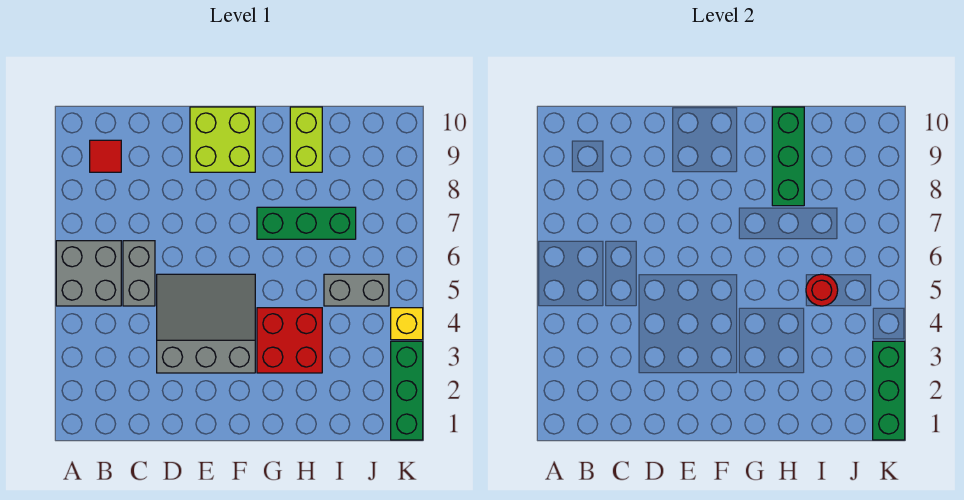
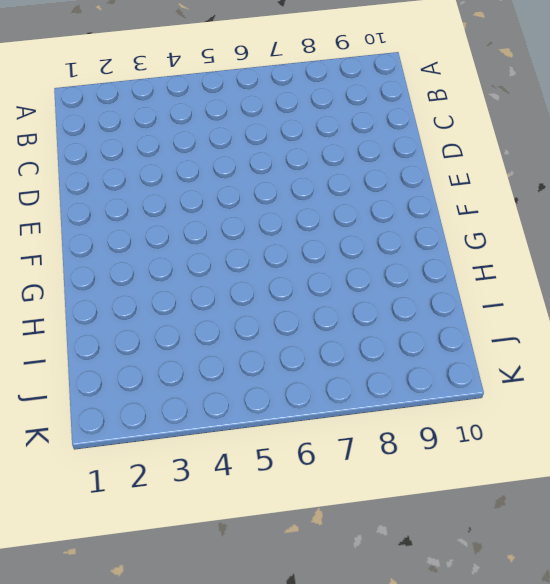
none -> grey 2x2 brick [56,241,121,306]
none -> red 1x1 tile [90,140,121,172]
none -> grey 1x2 brick [123,241,155,306]

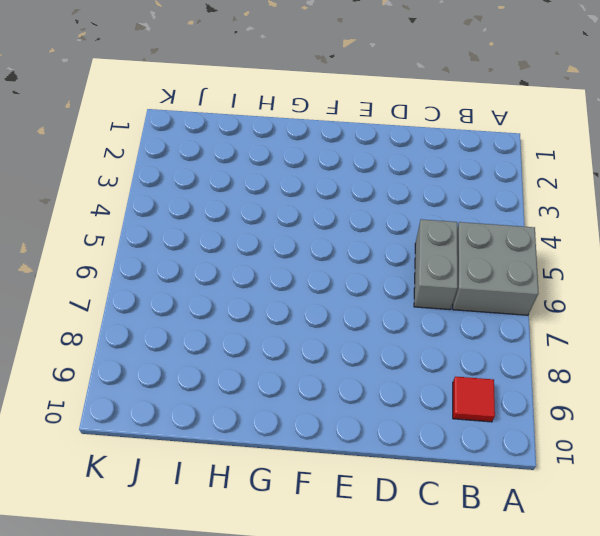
none -> grey 3x3 slope [157,274,255,373]
none -> lime 2x2 brick [190,107,255,172]
none -> red 2x2 brick [257,308,322,373]

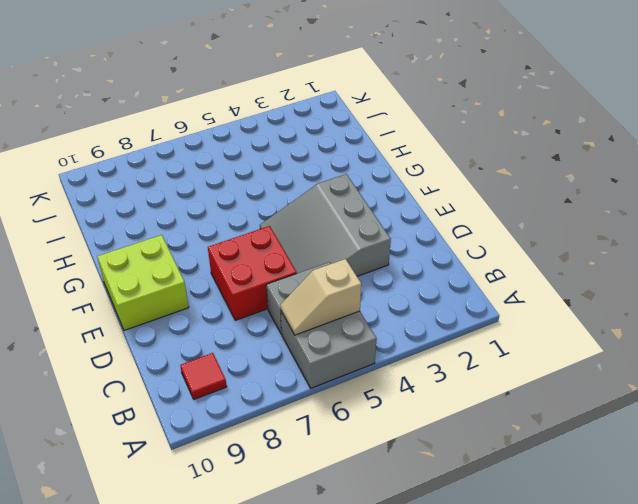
tan 1x2 slope [280,259,361,335] -> none
red 2x2 brick [208,226,297,320] -> red 2x2 brick moved to [257,308,322,373]
none -> green 1x3 brick [257,207,356,239]
none -> lime 1x2 brick [290,107,322,172]
none -> grey 1x2 brick [324,274,389,306]

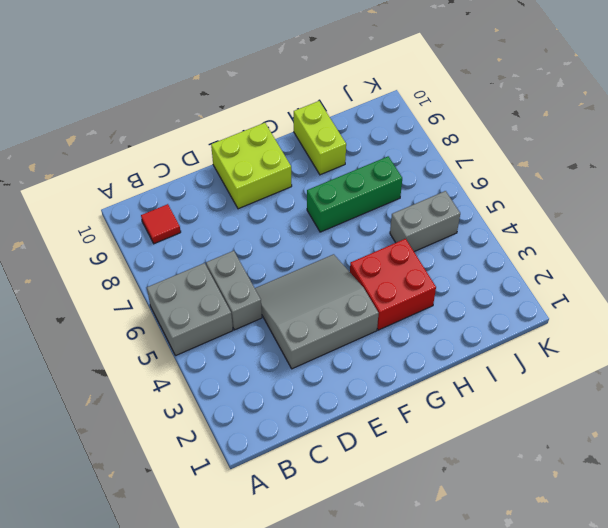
none -> green 1x3 brick [391,341,423,440]
none -> yellow 1x1 brick [391,308,423,340]
none -> green 1x3 brick [772,107,804,206]

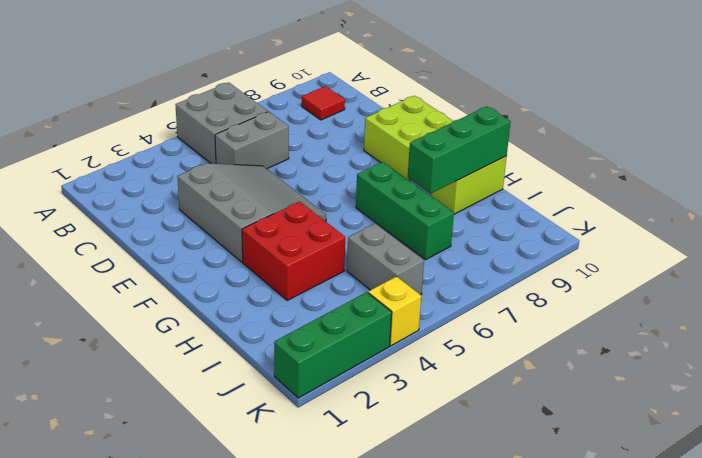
none -> red 1x1 round brick [806,274,838,306]
none -> green 1x3 brick [873,341,905,440]

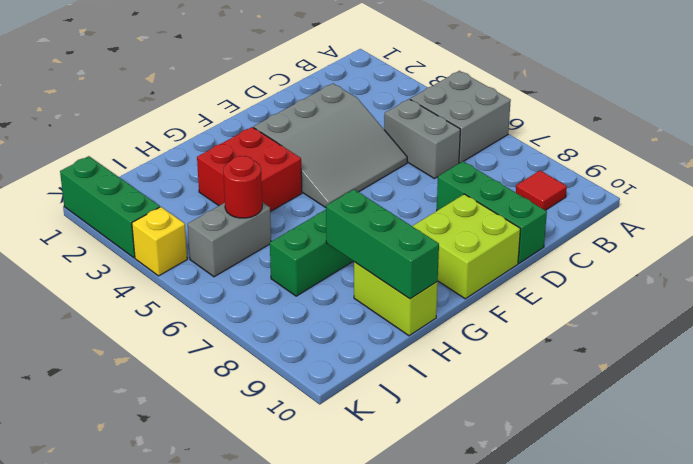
green 1x3 brick [437,161,547,263] -> green 1x3 brick moved to [873,341,905,440]

